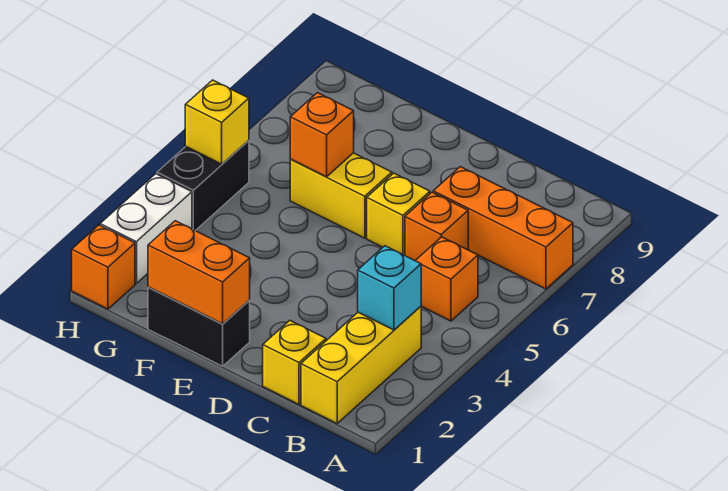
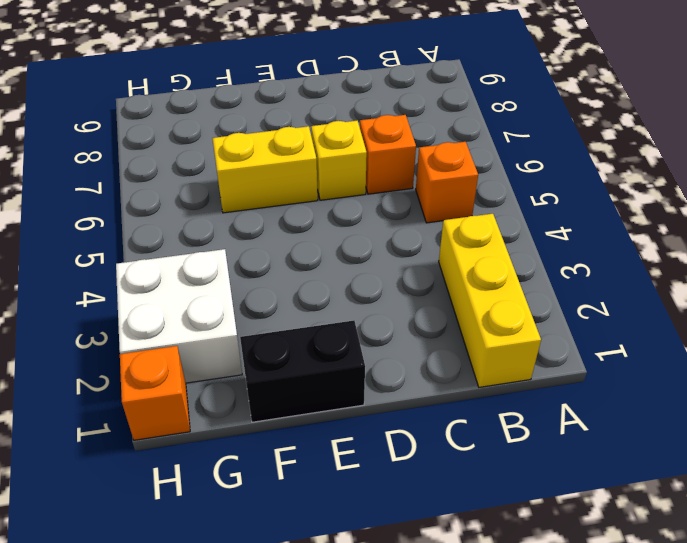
white 2x2 brick [116,249,242,383] -> white 1x2 brick [100,174,192,284]
none -> orange 1x3 brick [433,167,573,289]
none -> yellow 1x1 brick [263,320,326,404]
none -> black 1x2 brick [157,140,249,231]

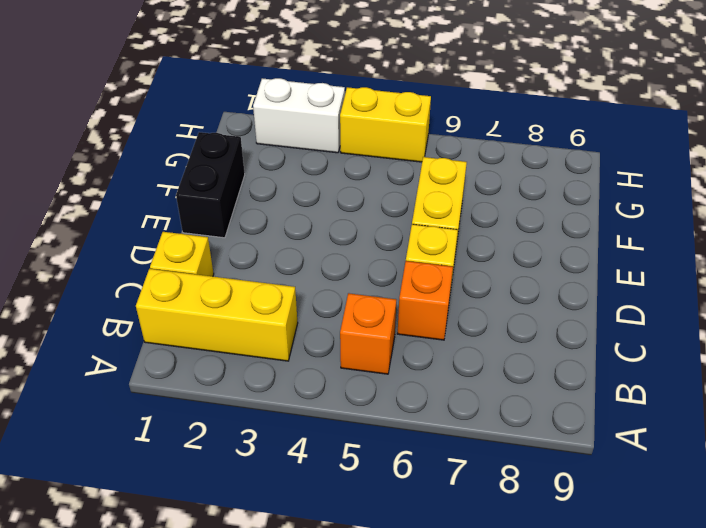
yellow 1x2 brick [340,87,431,162] -> black 1x2 brick [157,140,249,231]
none -> orange 1x3 brick [433,167,573,289]
none -> orange 1x1 brick [72,225,135,309]
none -> cyan 1x1 brick [358,246,421,330]

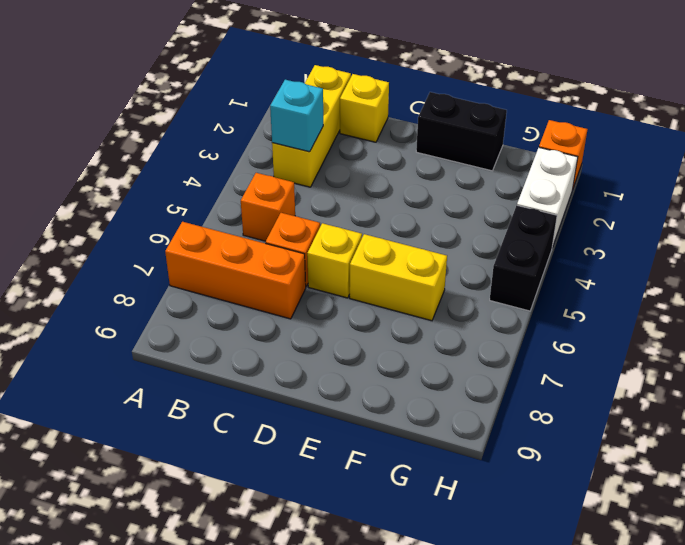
none -> orange 1x2 brick [148,221,250,324]
none -> orange 1x1 brick [290,93,354,177]
none -> yellow 1x1 brick [185,80,249,164]

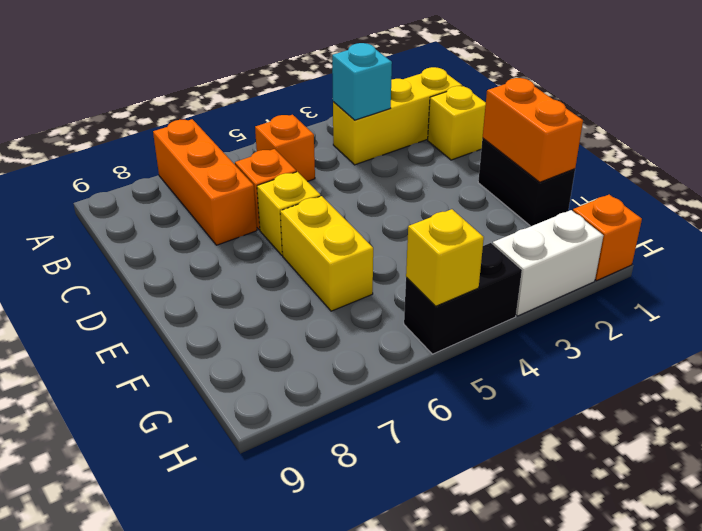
none -> orange 1x1 brick [290,93,354,177]

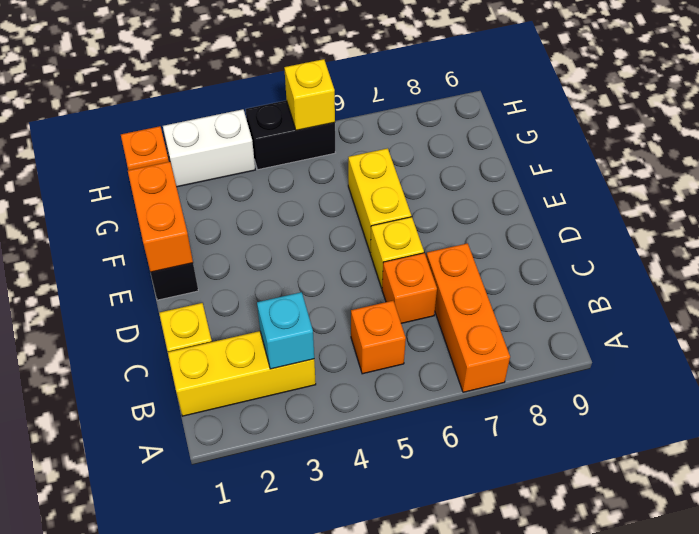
none -> orange 1x1 brick [290,93,354,177]

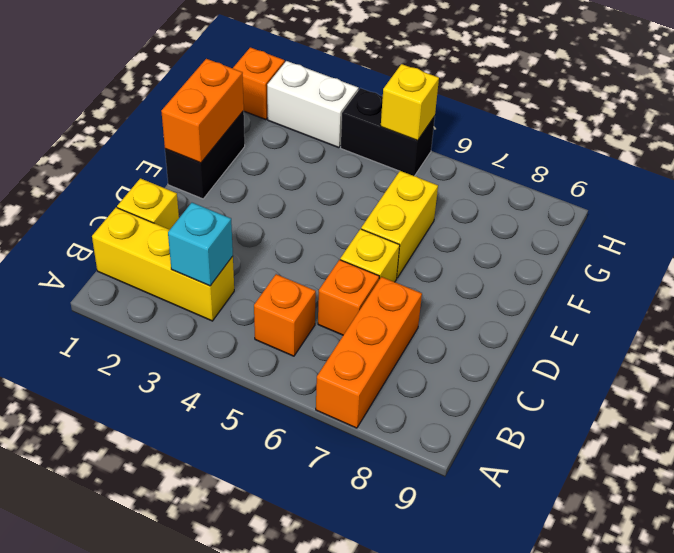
none -> orange 1x1 brick [290,93,354,177]

